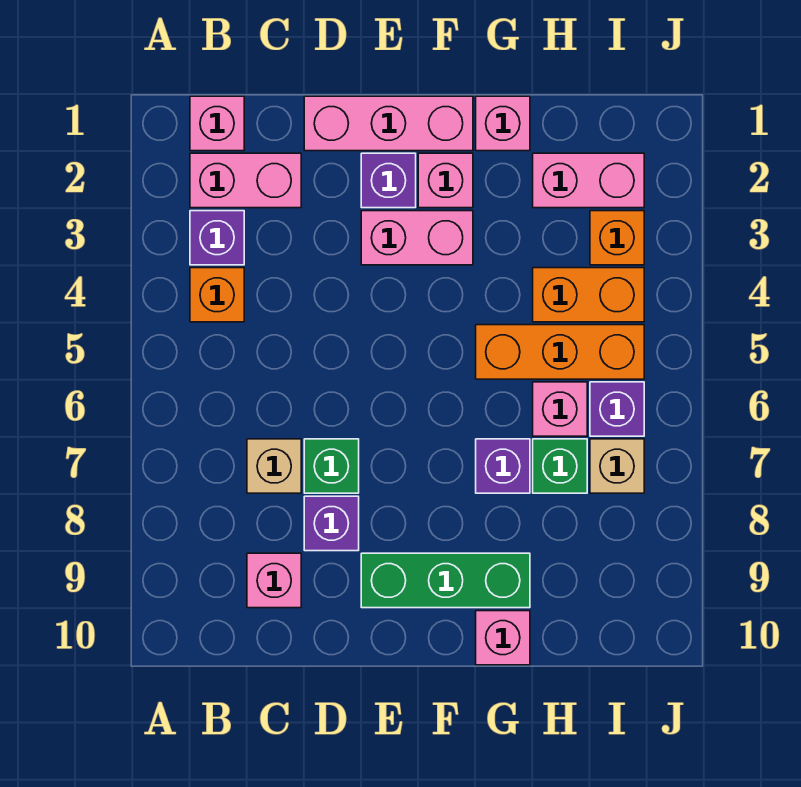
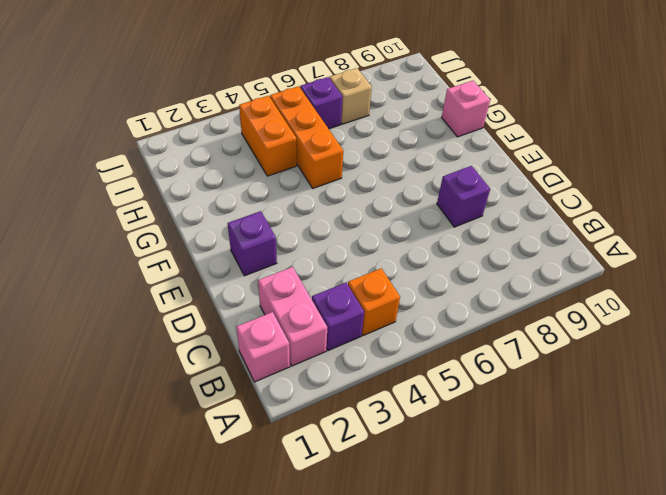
none -> tan 1x1 brick [247,439,301,493]
none -> pink 1x1 brick [247,553,301,608]
none -> pink 1x3 brick [304,96,473,151]

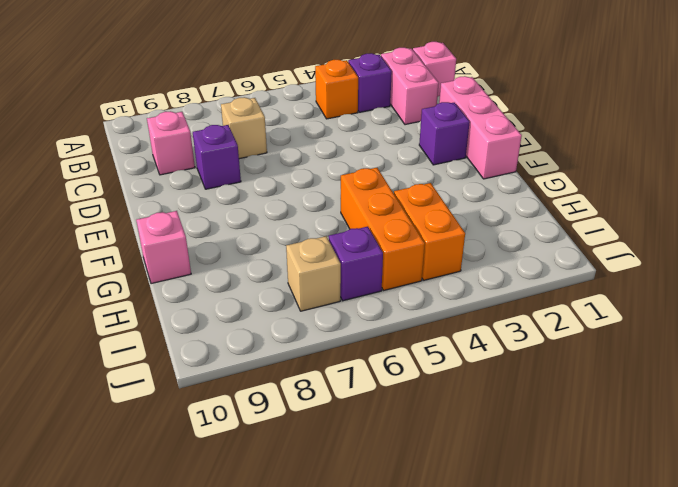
none -> green 1x1 brick [304,439,359,493]
none -> pink 1x2 brick [361,211,473,265]
none -> green 1x3 brick [361,553,530,608]

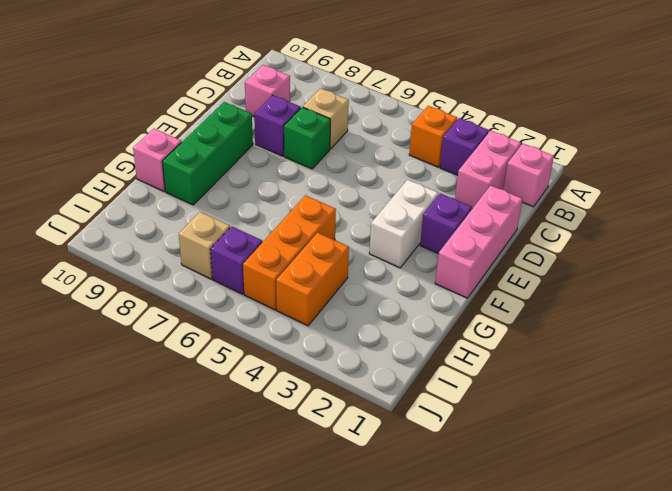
white 1x2 brick [369,180,439,268] -> pink 1x2 brick [361,211,473,265]
none -> pink 1x1 brick [418,153,473,208]
none -> pink 1x1 brick [476,96,530,151]
none -> purple 1x1 brick [476,439,530,493]

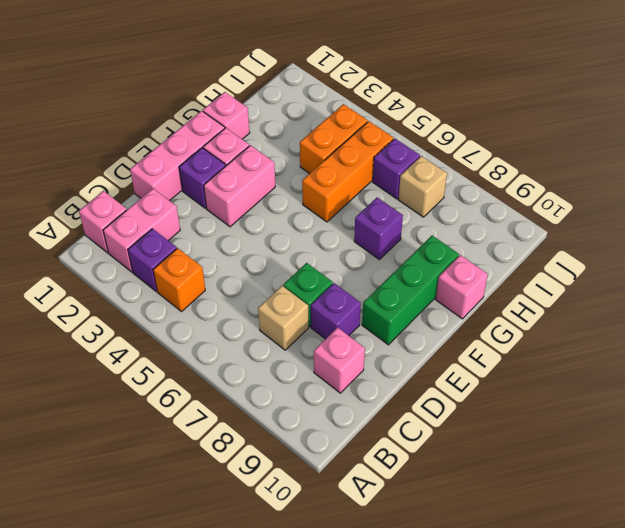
none -> pink 1x2 brick [533,153,644,208]
none -> pink 1x1 brick [533,382,587,436]
none -> green 1x1 brick [533,439,587,493]

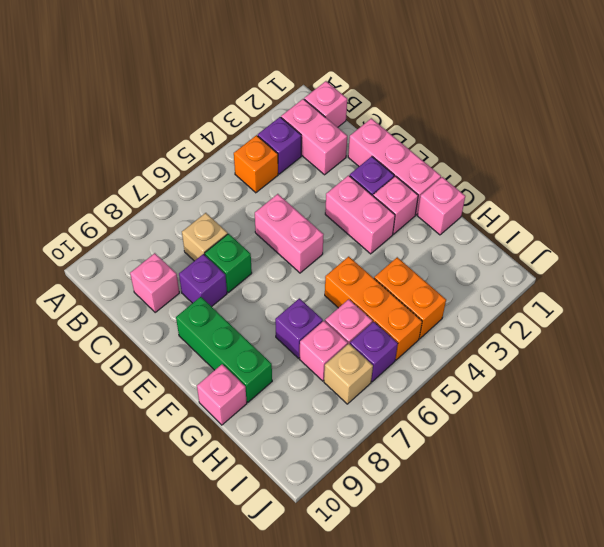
pink 1x2 brick [255,194,324,273] -> pink 1x2 brick moved to [533,153,644,208]
pink 1x1 brick [300,321,348,381] -> green 1x1 brick [533,439,587,493]
none -> orange 1x1 brick [590,211,644,265]

